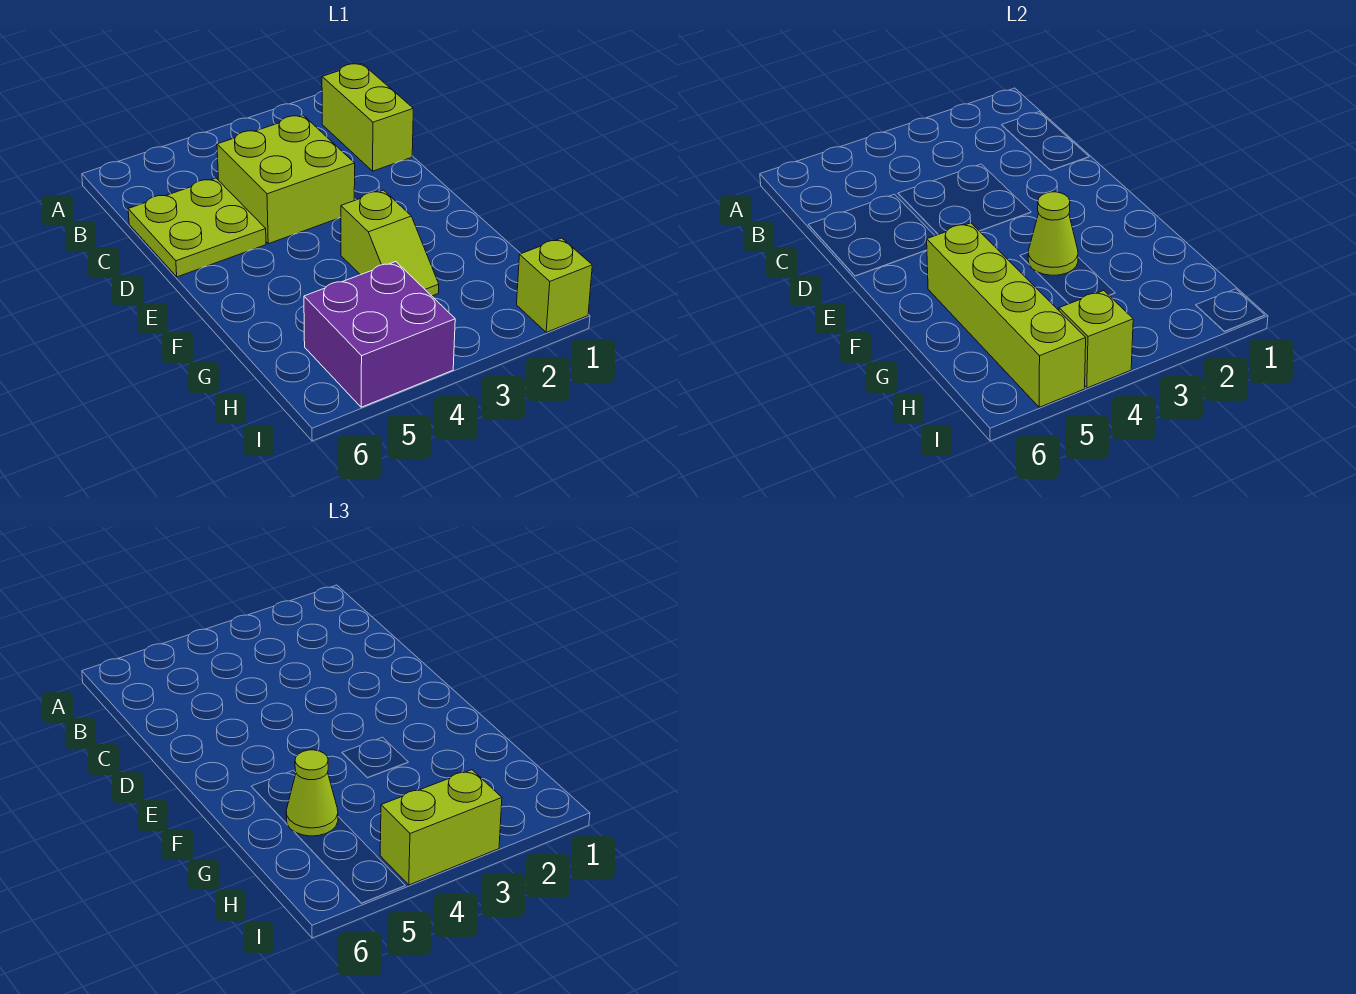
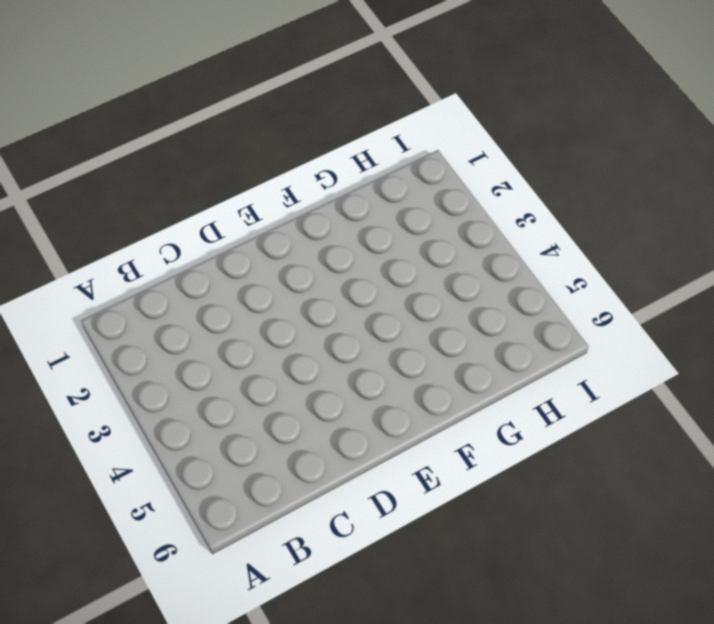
none -> lime 1x2 brick [322,63,413,171]
none -> lime 2x2 brick [217,115,355,244]

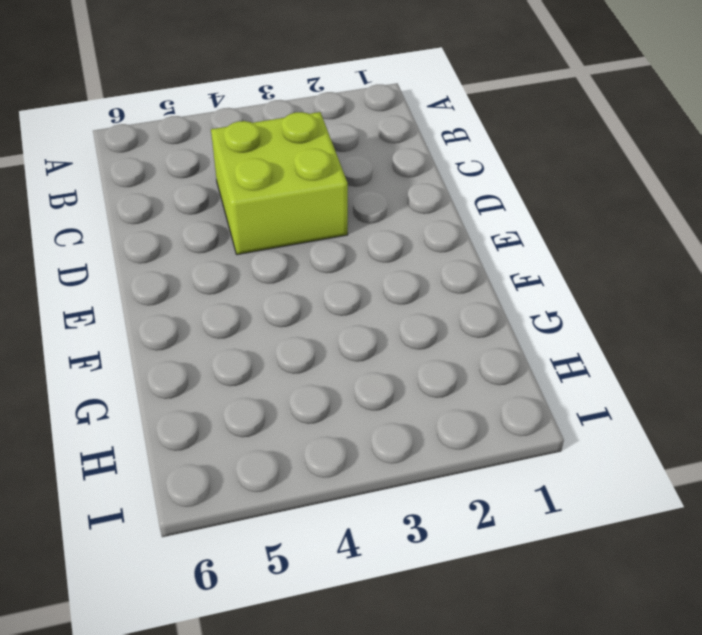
none -> lime 1x2 brick [322,63,413,171]
none -> lime 2x2 plate [128,178,266,277]

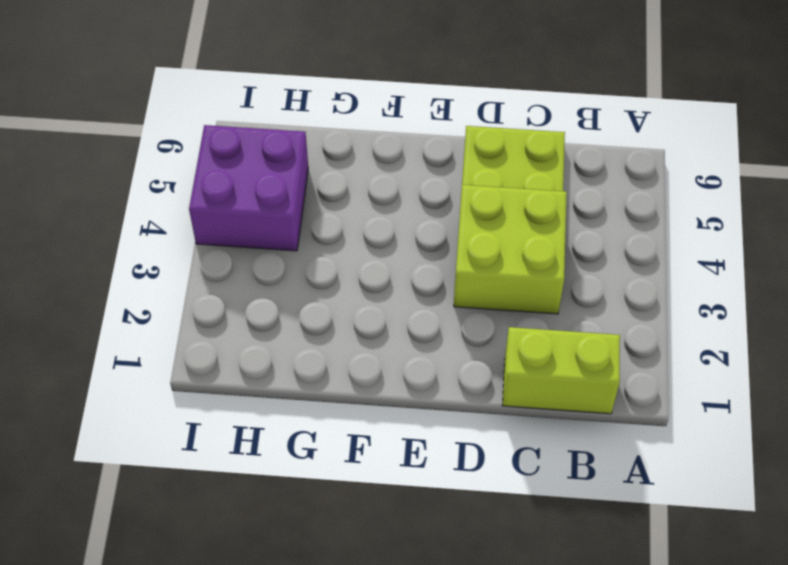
none -> lime 1x2 slope [341,190,439,296]
none -> lime 1x1 brick [517,238,592,332]

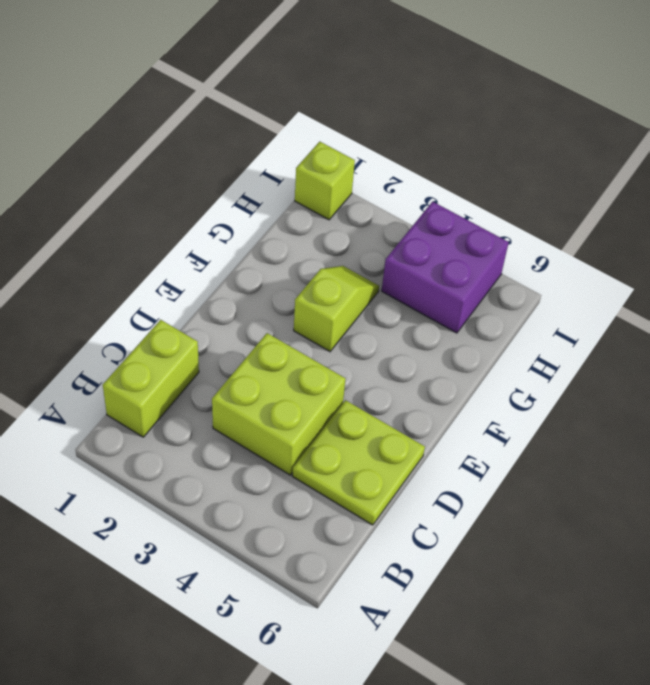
none -> lime 1x1 cone [1028,192,1078,275]
none -> lime 1x4 brick [927,223,1086,407]

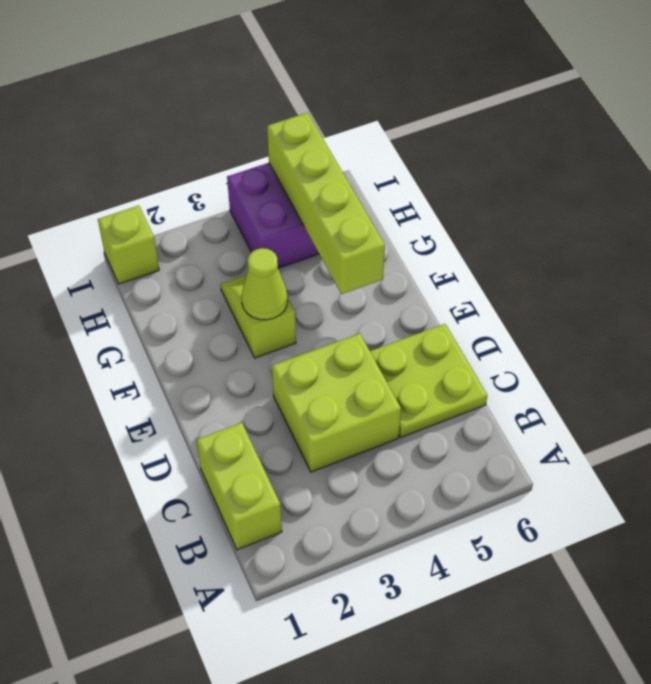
none -> lime 1x1 brick [1059,291,1133,388]
none -> lime 1x1 cone [286,750,338,836]

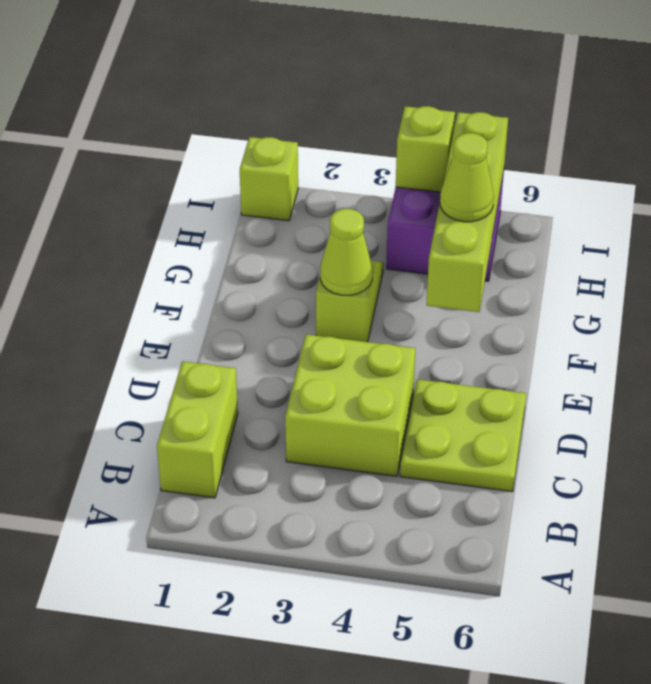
none -> lime 1x2 brick [380,770,502,885]

